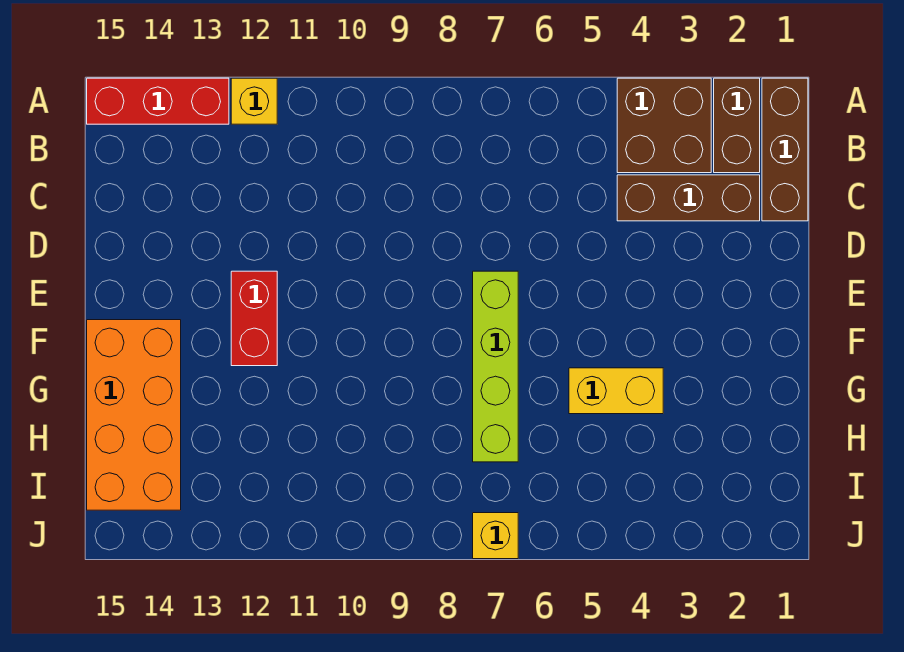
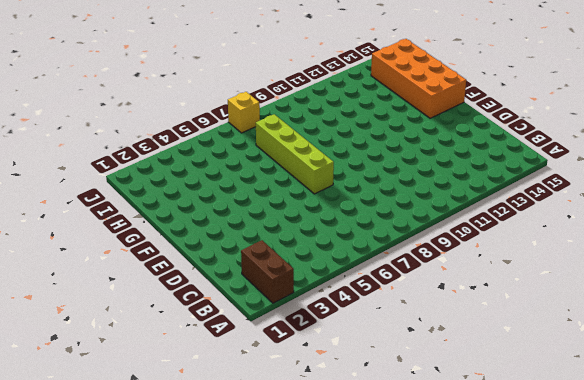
none -> brown 1x3 brick [762,78,808,221]
none -> brown 2x2 brick [617,78,711,173]

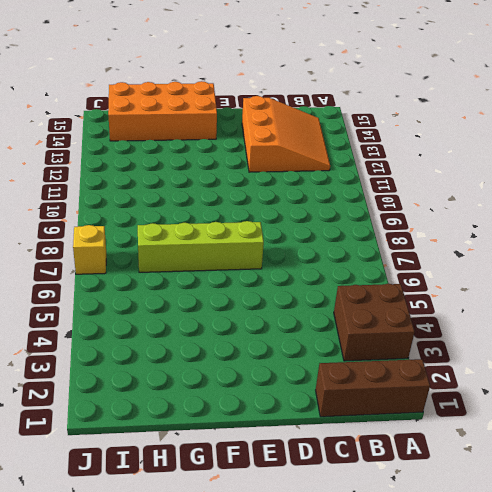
orange 3x3 slope [242,96,330,172] -> none
none -> brown 1x2 brick [714,78,760,173]
none -> yellow 1x1 brick [231,78,277,124]

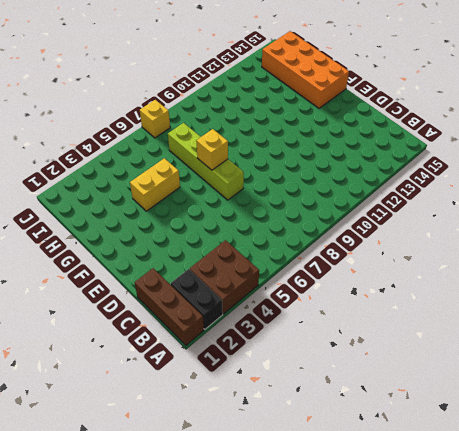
black 1x2 brick [171,269,223,329] -> brown 1x2 brick [714,78,760,173]
yellow 1x1 brick [196,129,228,170] -> yellow 1x1 brick moved to [231,78,277,124]
none -> red 1x3 brick [87,78,229,124]
none -> brown 1x3 brick [617,175,760,221]

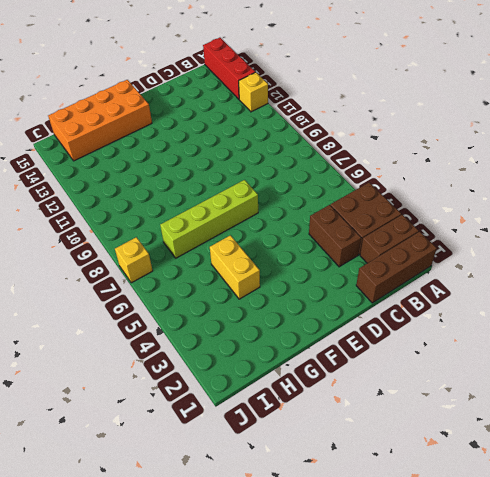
brown 1x2 brick [309,205,361,267] -> brown 1x3 brick [617,175,760,221]
none -> red 1x2 brick [231,271,277,366]

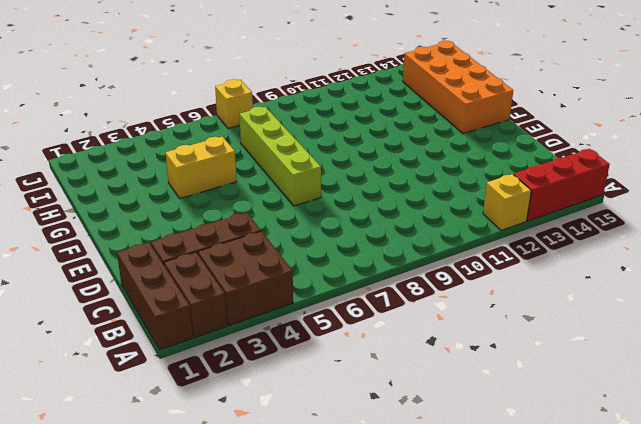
none -> red 1x2 brick [231,271,277,366]

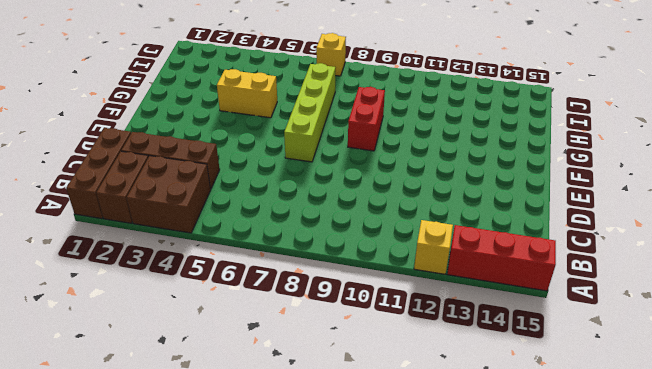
red 1x2 brick [348,87,385,151] -> red 1x2 brick moved to [231,271,277,366]
none -> orange 2x4 brick [87,320,181,510]

